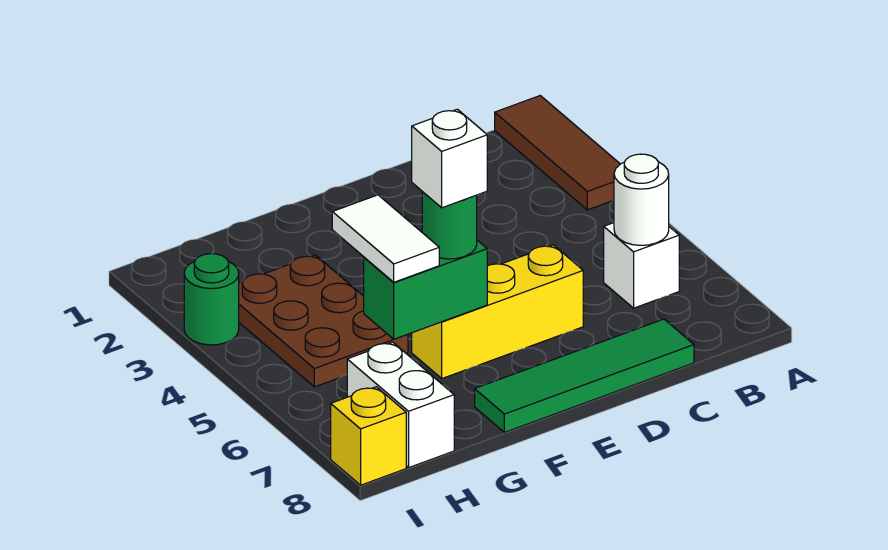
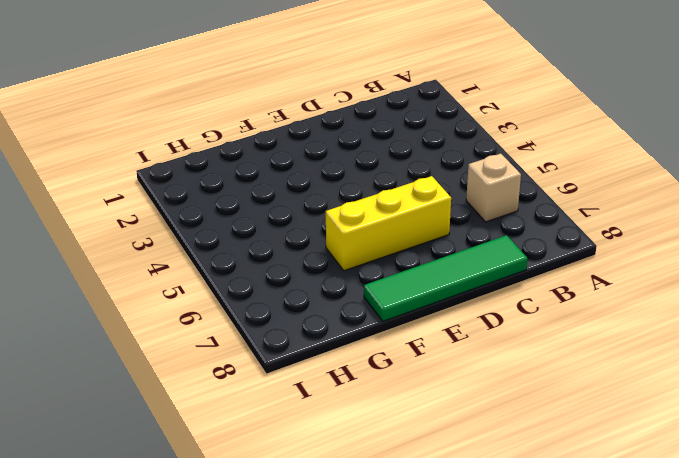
tan 1x1 brick [466,154,521,222] -> white 1x1 brick [604,223,679,308]
none -> brown 1x3 tile [495,96,620,210]
none -> brown 2x3 plate [239,255,408,387]
none -> white 1x2 brick [347,342,454,467]

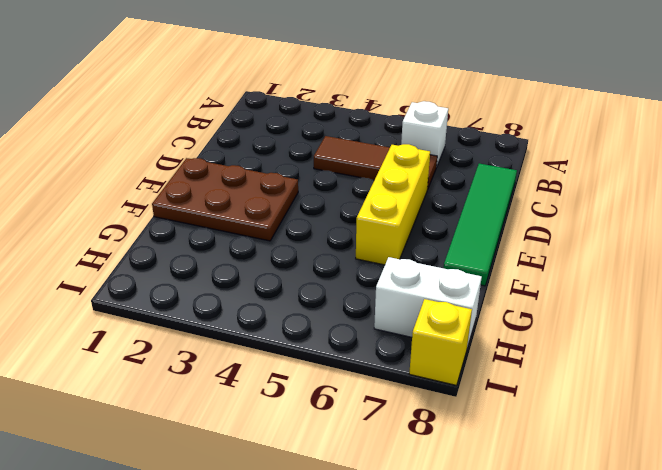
brown 1x3 tile [314,136,437,190] -> brown 1x3 tile moved to [495,96,620,210]
brown 2x3 plate [152,158,298,241] -> brown 2x3 plate moved to [239,255,408,387]
none -> green 1x1 round brick [184,254,239,345]
none -> white 1x1 round brick [614,154,669,245]
none -> green 1x2 brick [364,240,487,339]

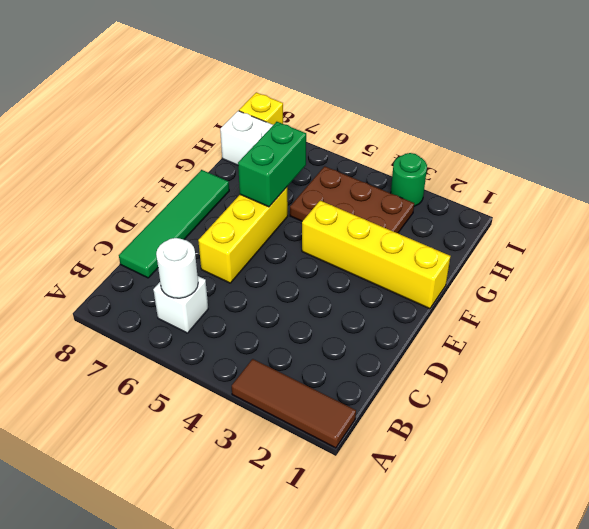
yellow 1x4 brick [302,201,450,309] -> none
none -> green 1x1 round brick [422,192,477,259]
none -> white 1x2 tile [332,195,439,282]
none -> white 1x1 brick [412,109,487,208]

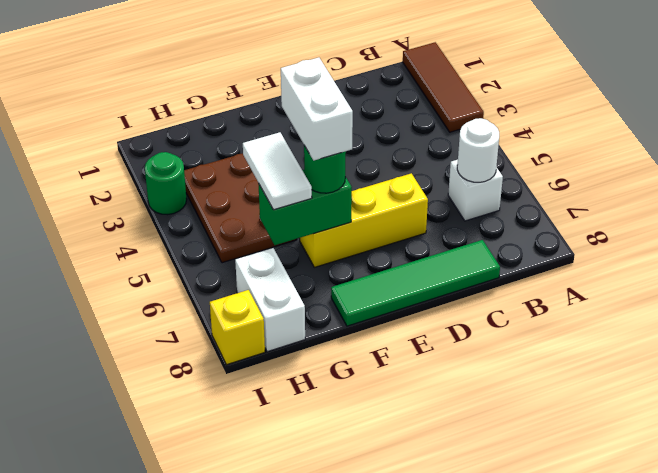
white 1x2 brick [281,58,353,161] -> white 1x1 brick [412,109,487,208]

